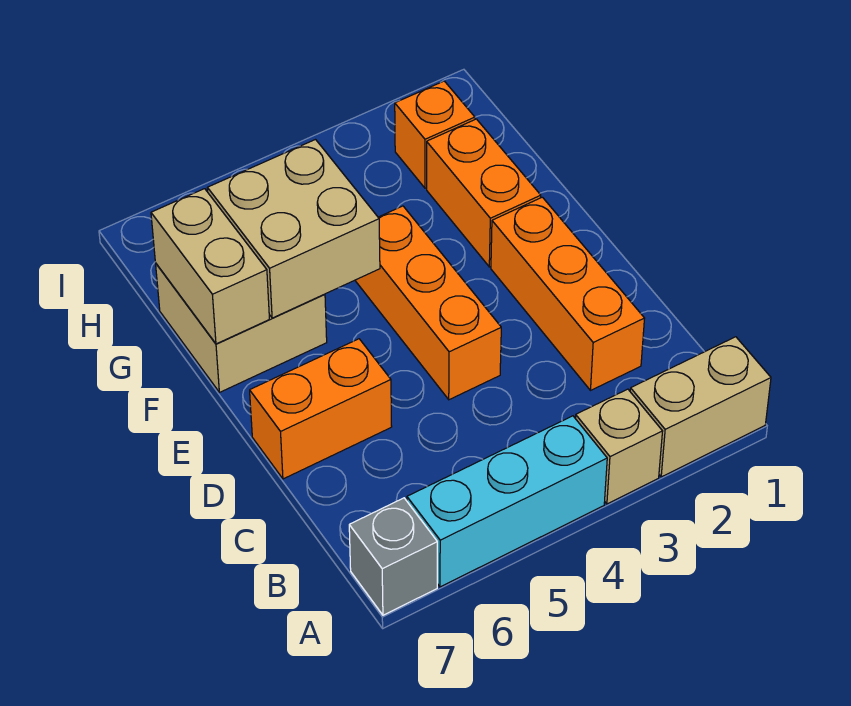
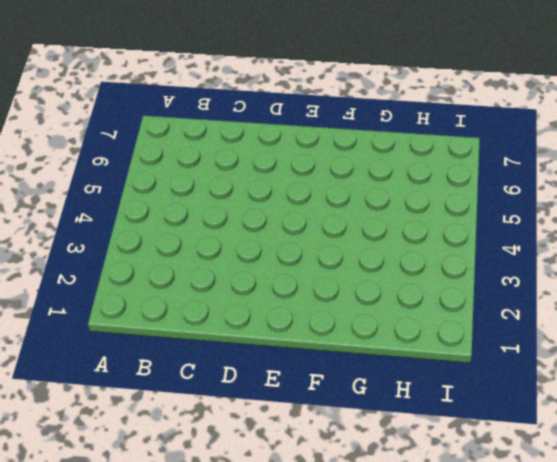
none -> tan 1x2 brick [630,337,771,477]
none -> tan 1x1 brick [575,389,663,504]
none -> cyan 1x3 brick [407,416,607,587]

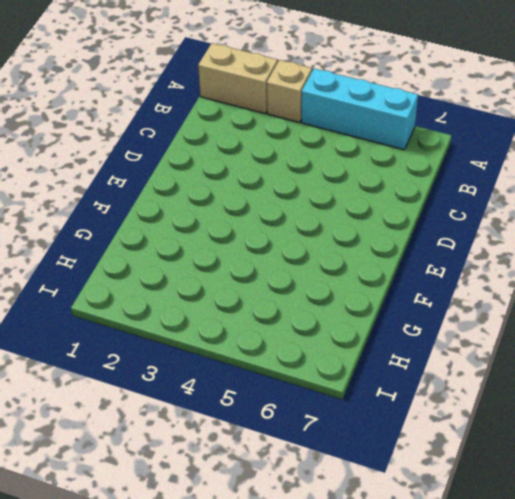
none -> grey 1x1 brick [349,498,437,615]
none -> orange 1x3 brick [491,197,645,390]
none -> orange 1x3 brick [355,206,501,400]

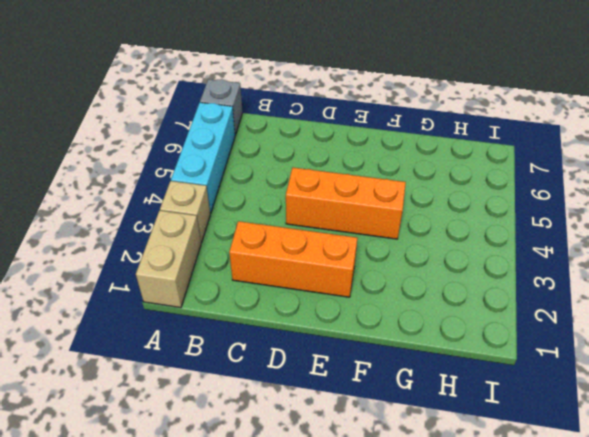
none -> orange 1x2 brick [250,339,392,479]
none -> orange 1x2 brick [427,119,541,267]
none -> tan 2x2 brick [156,264,327,392]

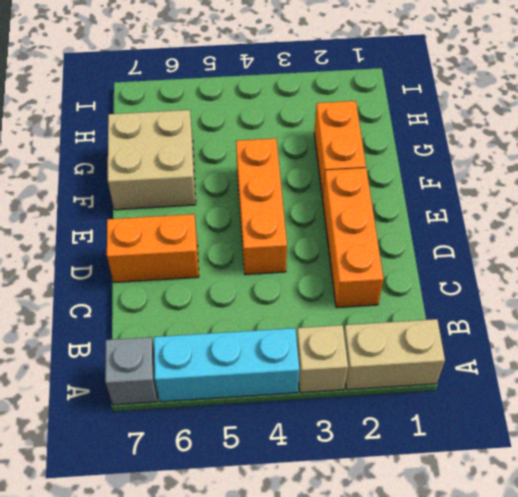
none -> orange 1x1 brick [395,81,475,188]
none -> tan 2x2 brick [207,140,380,318]
none -> tan 1x2 brick [151,189,269,344]

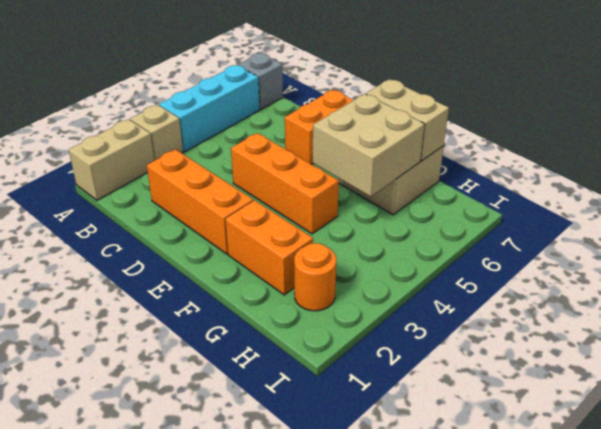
orange 1x1 round brick [294,243,336,311] -> orange 1x1 brick [395,81,475,188]

